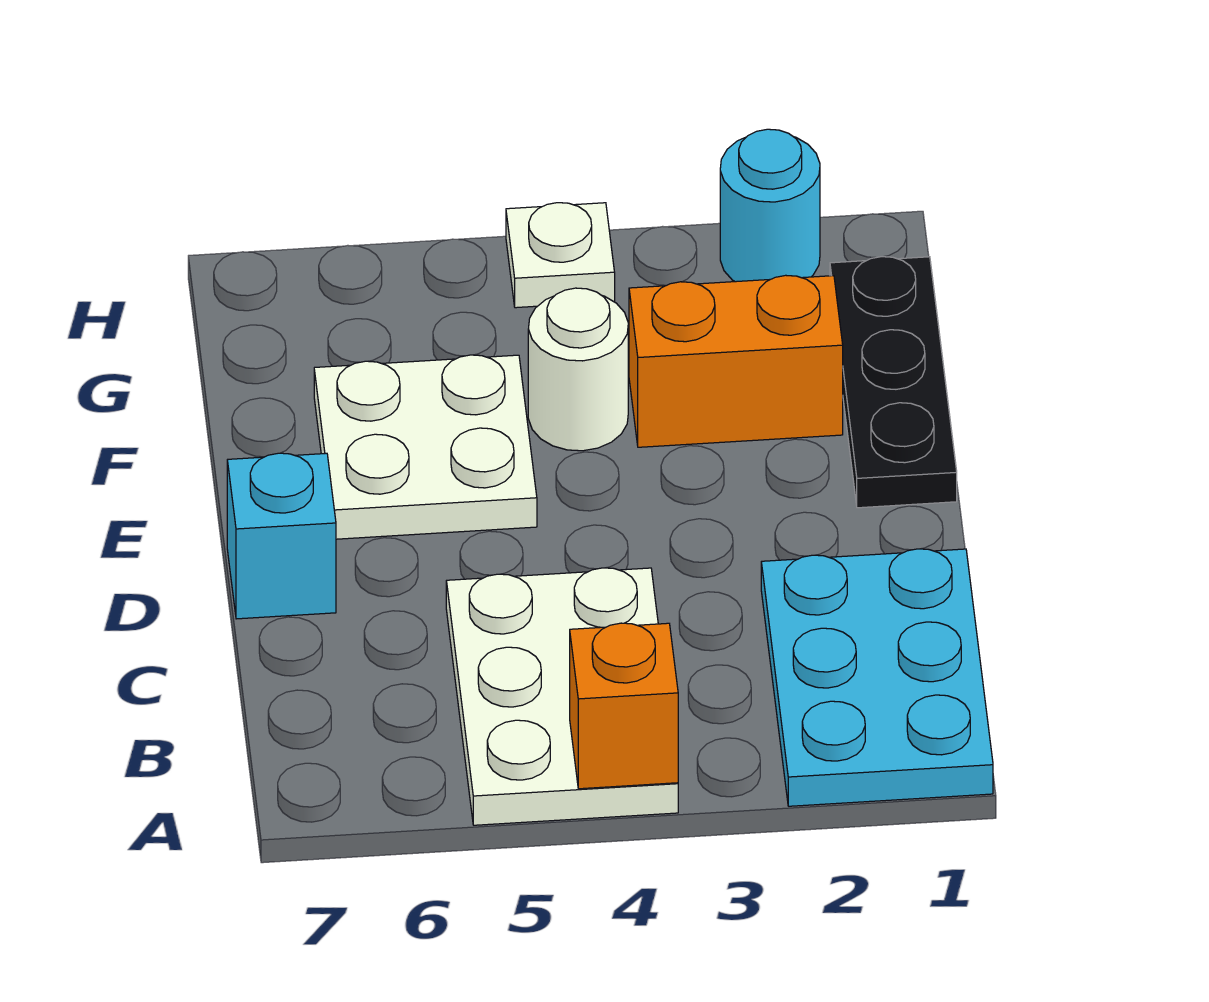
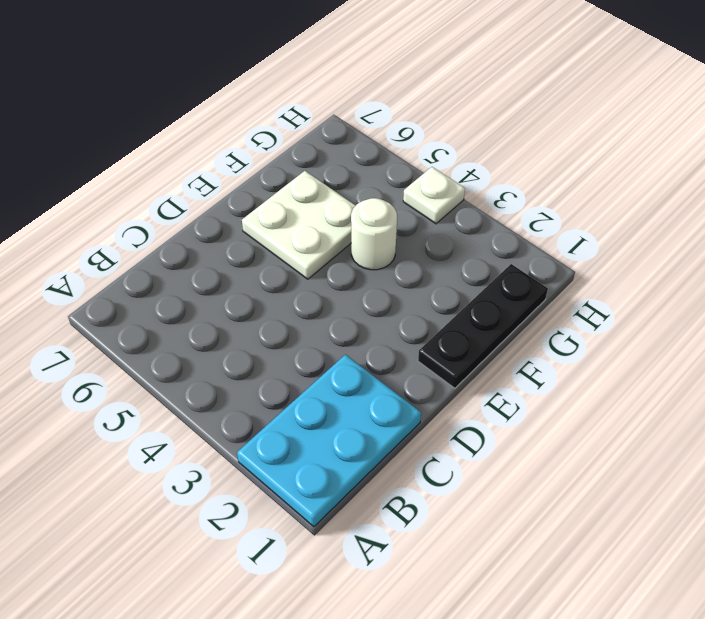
none -> white 2x3 plate [446,568,678,825]
none -> cyan 1x1 brick [227,453,336,619]

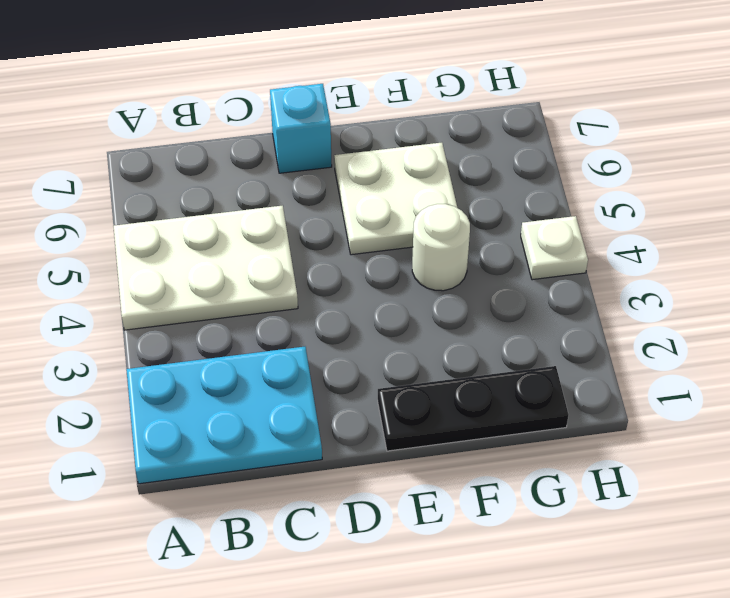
none -> orange 1x2 brick [629,275,843,447]
none -> cyan 1x1 round brick [720,129,820,282]

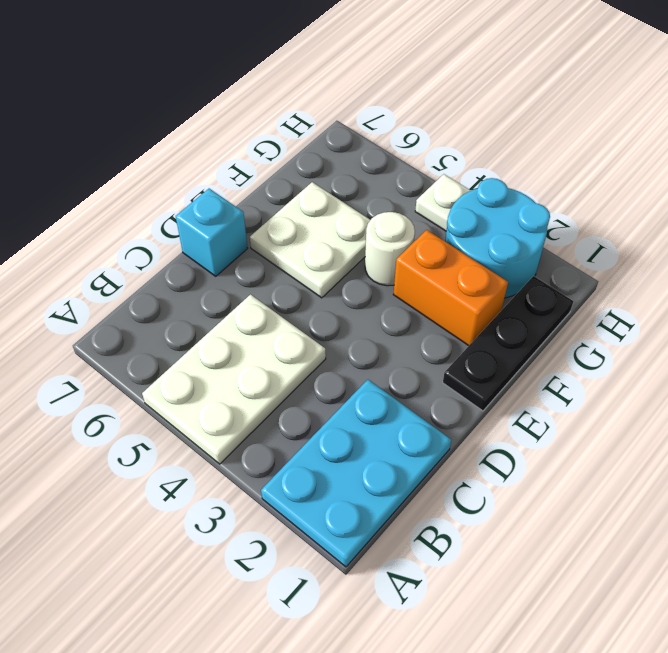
cyan 2x2 round brick [445,178,550,298] -> cyan 1x1 round brick [720,129,820,282]
none -> orange 1x1 brick [570,623,678,789]

